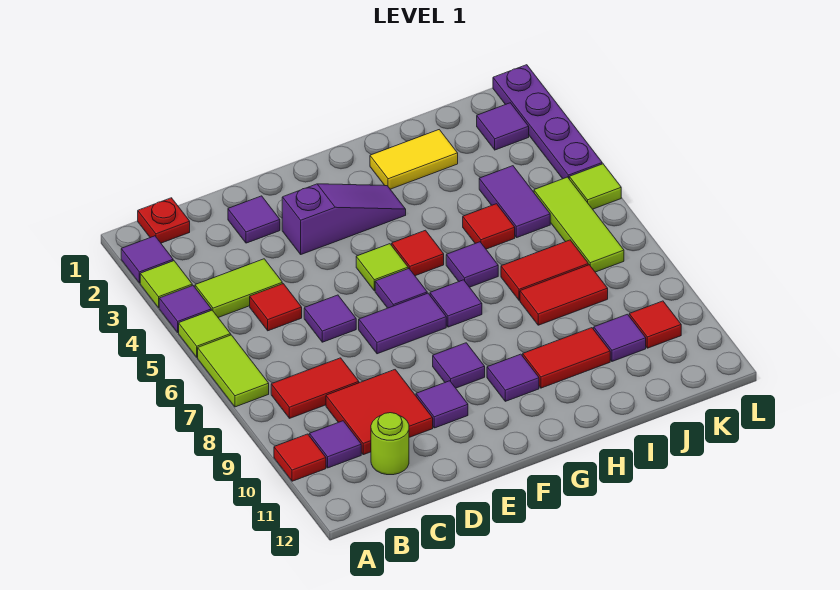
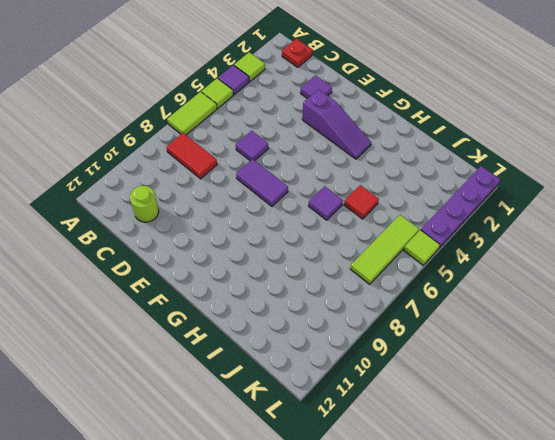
none -> purple 1x1 tile [121,236,173,283]
none -> red 1x1 tile [274,434,326,481]
none -> lime 1x2 tile [195,259,282,317]
none -> purple 1x1 tile [309,421,361,468]

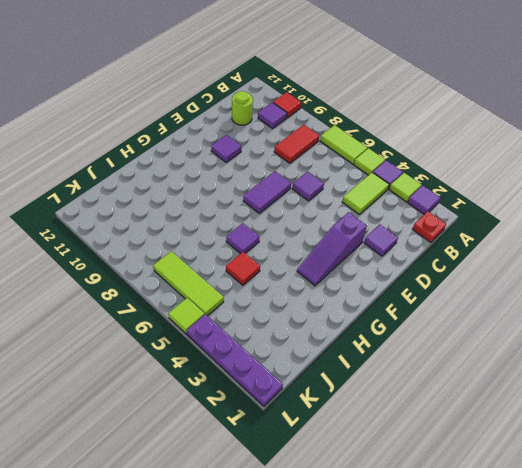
none -> red 1x1 tile [250,284,302,331]
none -> red 2x2 tile [326,370,433,455]
none -> lime 1x1 tile [356,244,408,291]
none -> purple 1x1 tile [375,268,427,308]

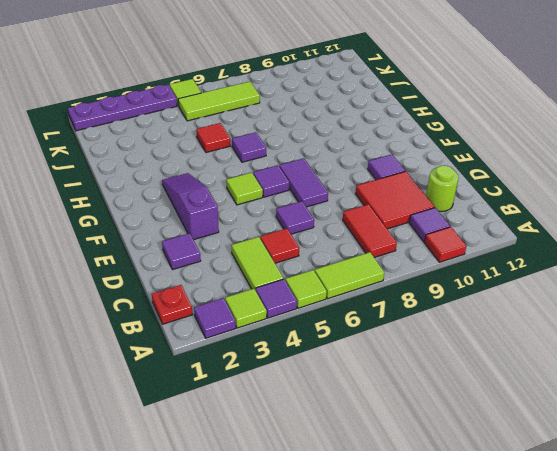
none -> purple 1x1 tile [433,343,485,388]
none -> red 1x1 tile [392,230,444,276]
none -> purple 1x1 tile [430,280,482,327]
none -> purple 1x1 tile [487,354,539,401]

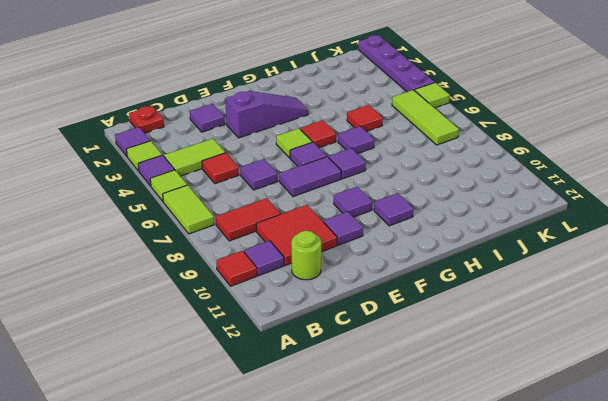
none -> yellow 1x2 tile [370,130,458,189]
none -> red 1x2 tile [523,328,610,388]
none -> red 1x2 tile [501,240,588,301]
none -> red 1x2 tile [520,265,608,325]

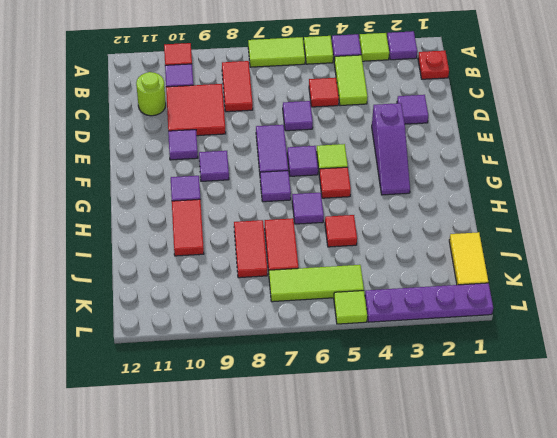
yellow 1x2 tile [449,232,488,285] -> yellow 1x2 tile moved to [370,130,458,189]
none -> purple 1x2 tile [479,166,550,238]
none -> purple 1x1 tile [594,314,646,361]
none -> purple 1x1 tile [477,103,529,150]
none -> red 1x1 tile [629,301,681,348]

